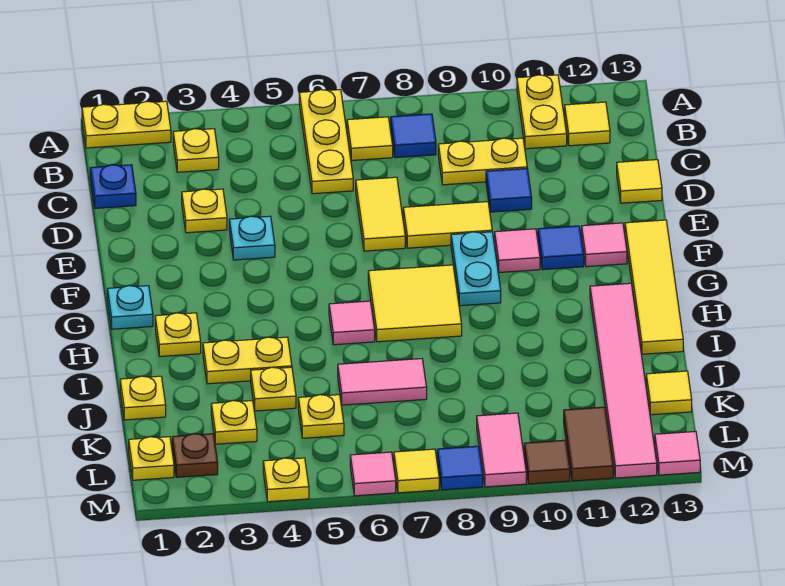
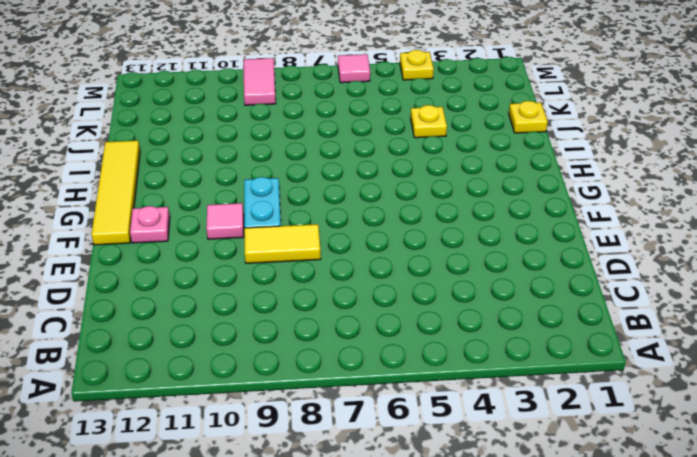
pink 1x1 plate [130,206,170,243] -> pink 1x1 tile [582,223,627,267]
none -> yellow 1x2 plate [82,101,171,148]
none -> yellow 1x3 plate [299,90,353,194]
none -> yellow 1x2 plate [517,75,567,149]
none -> yellow 1x1 plate [173,129,219,172]

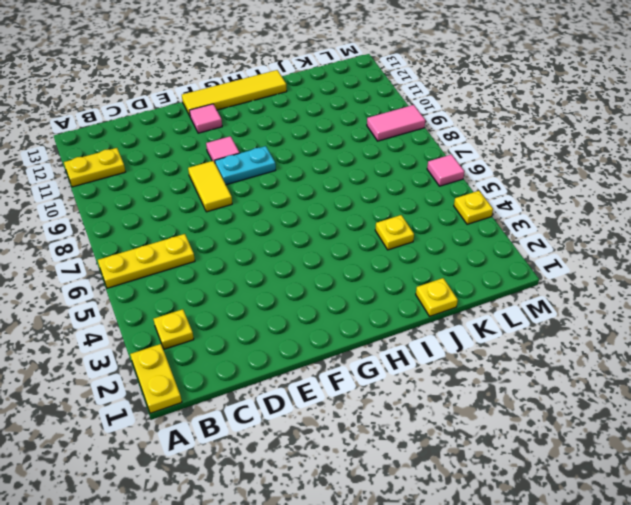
none -> yellow 1x1 tile [347,117,393,161]
none -> blue 1x1 tile [391,114,436,158]
none -> yellow 1x1 tile [565,102,610,146]
none -> blue 1x1 plate [90,165,136,208]

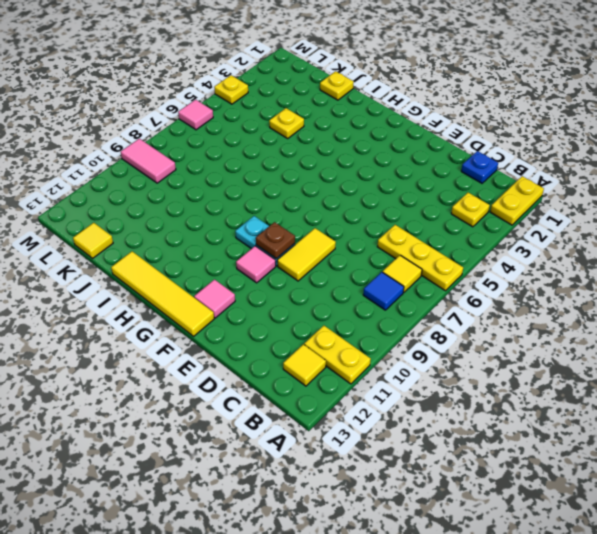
brown 1x1 plate [256,222,295,259] -> brown 1x1 plate moved to [172,434,218,477]
none -> yellow 1x2 plate [438,138,527,185]
none -> yellow 1x1 plate [182,189,227,233]
none -> yellow 1x2 tile [356,177,405,251]
none -> blue 1x1 tile [486,168,532,212]

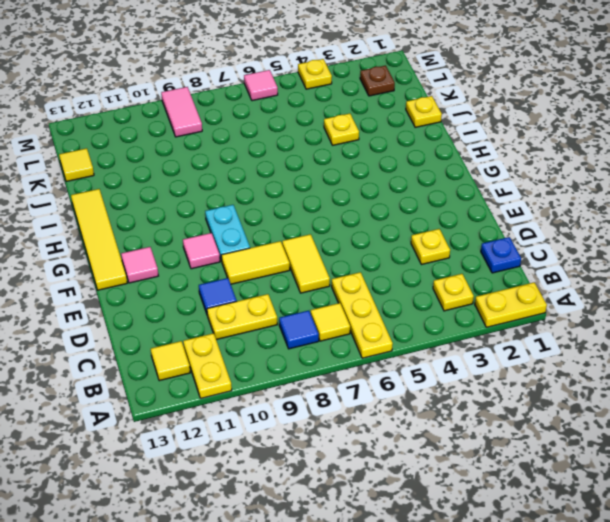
none -> yellow 1x1 tile [617,160,662,203]
none -> cyan 1x1 plate [229,216,275,260]
none -> blue 1x1 tile [538,226,584,270]
none -> cyan 1x1 plate [107,286,153,329]

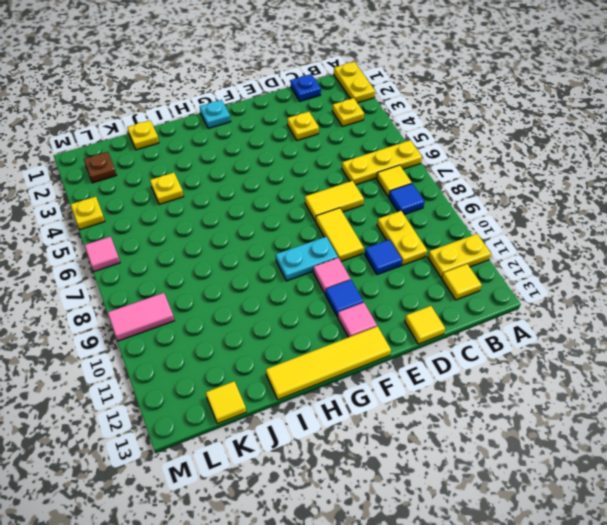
none -> cyan 1x1 plate [229,216,275,260]
none -> yellow 2x2 tile [368,265,462,342]
none -> yellow 1x1 plate [155,313,201,357]
none -> pink 1x1 tile [329,301,375,345]

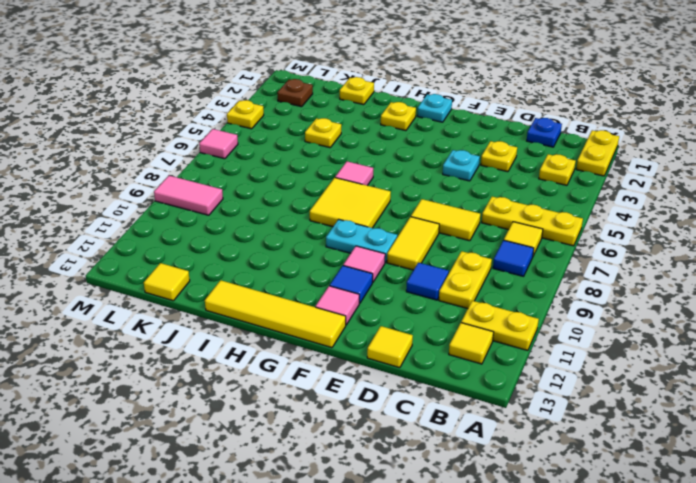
none -> pink 1x6 tile [590,283,657,478]
none -> yellow 1x2 plate [203,337,292,384]
none -> pink 1x2 tile [338,359,427,405]
none -> yellow 1x1 plate [211,401,257,444]

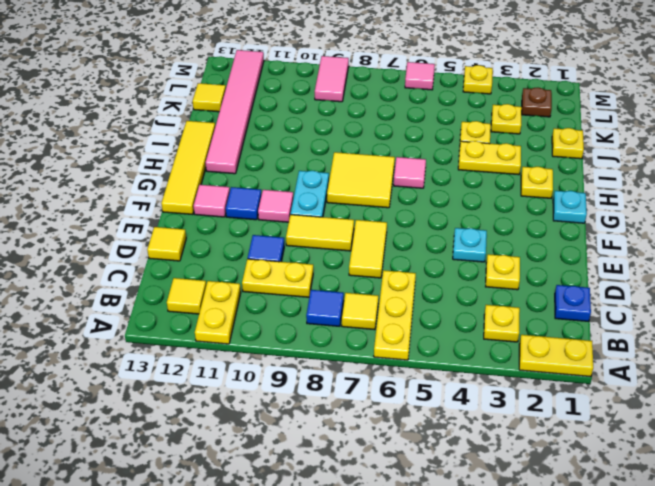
none -> pink 1x2 tile [338,359,427,405]
none -> yellow 1x1 plate [298,395,344,438]
none -> yellow 1x1 plate [129,437,174,480]
none -> brown 1x2 tile [564,407,613,481]

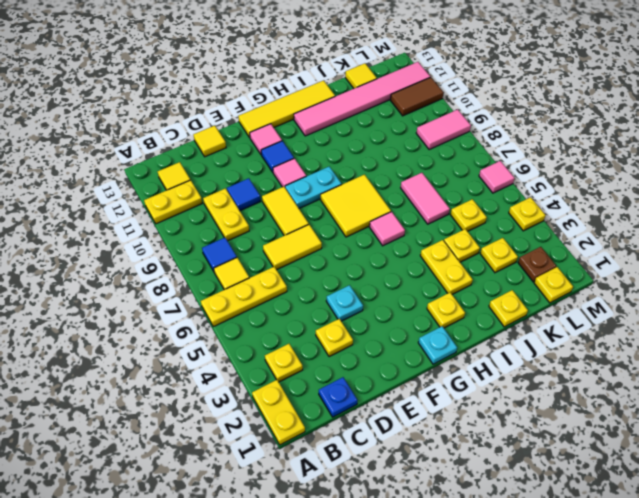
none -> yellow 1x1 tile [394,449,439,493]
none -> blue 1x1 tile [437,446,483,490]
none -> brown 1x1 tile [524,440,570,484]
none -> pink 1x1 tile [655,431,700,475]

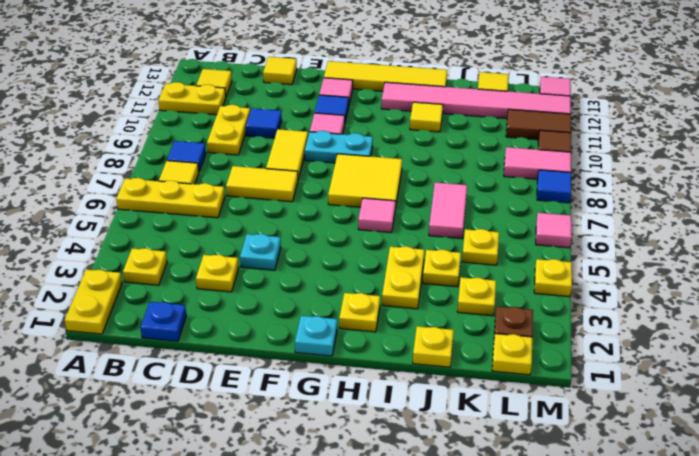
yellow 1x1 tile [410,102,443,132] -> yellow 1x1 tile moved to [394,449,439,493]

